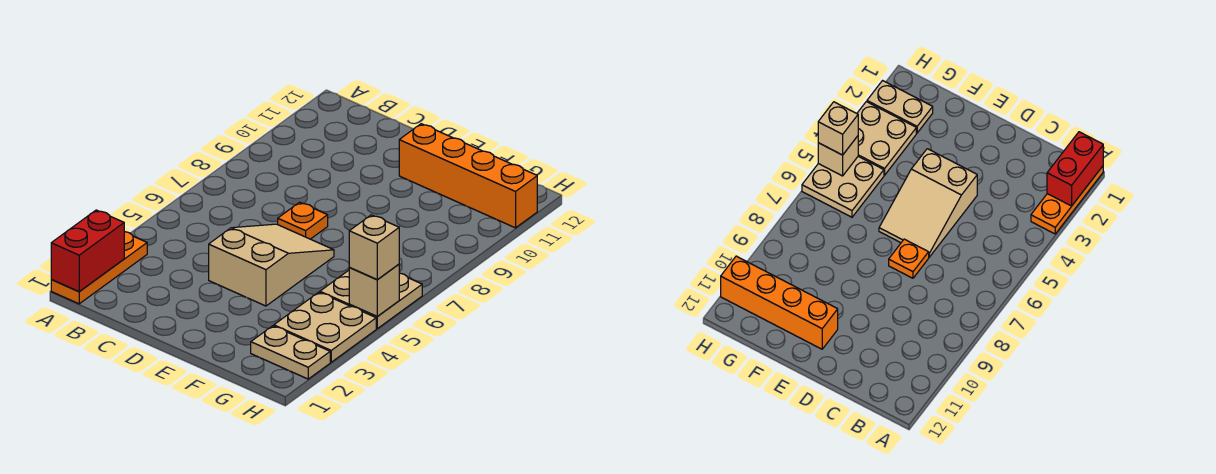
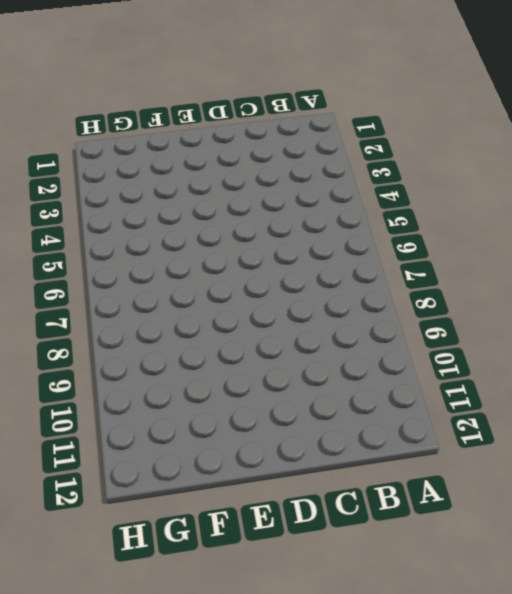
none -> orange 1x3 plate [51,232,147,304]
none -> tan 2x3 slope [209,224,334,306]

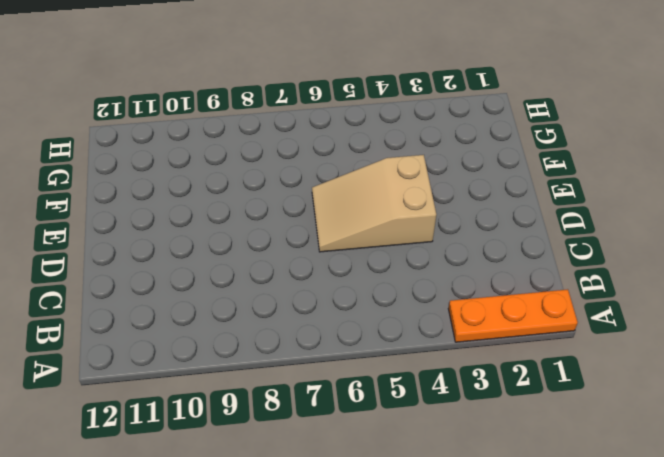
none -> orange 1x1 plate [278,202,328,239]
none -> orange 1x4 brick [399,124,538,228]

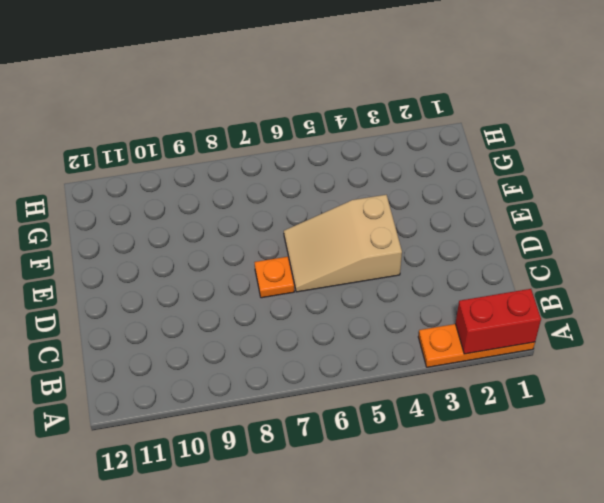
none -> orange 1x4 brick [399,124,538,228]
none -> tan 1x2 plate [251,326,330,379]

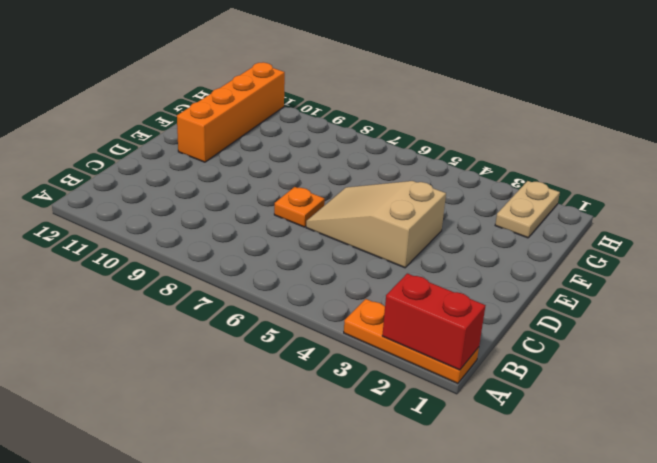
none -> tan 2x2 plate [274,292,376,362]
none -> tan 2x2 plate [320,270,422,329]

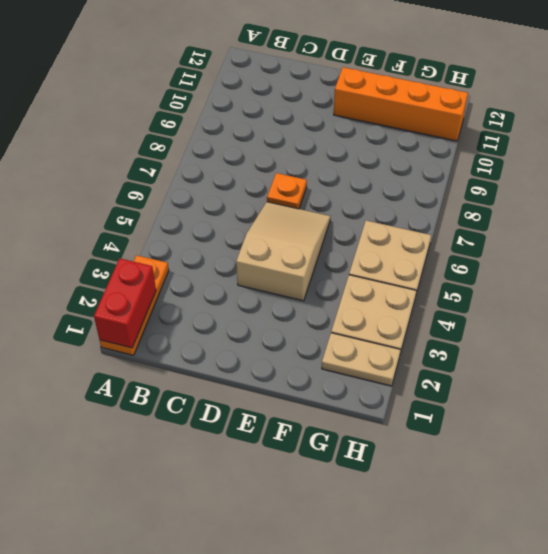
none -> tan 1x1 brick [349,264,399,316]
none -> tan 1x1 brick [349,215,399,280]

